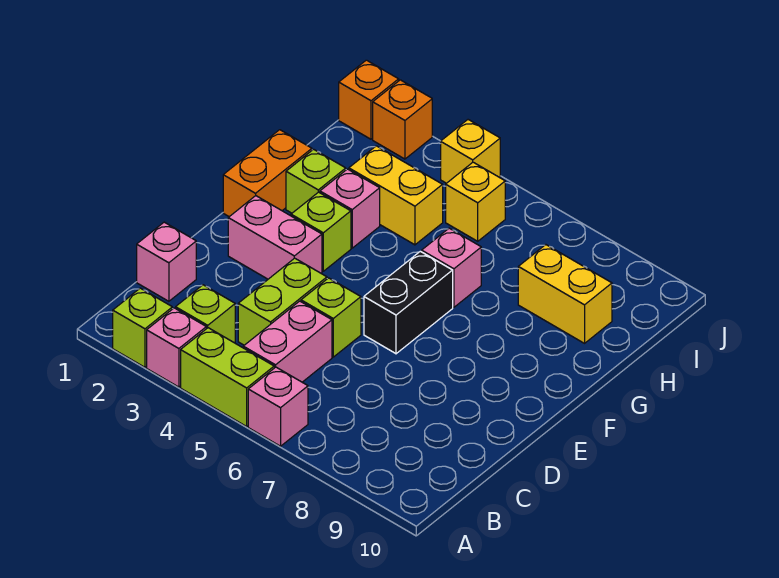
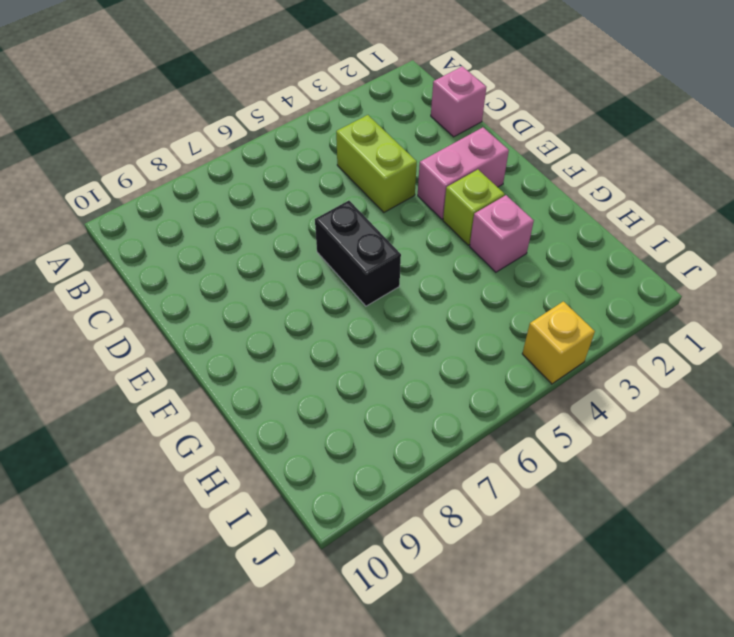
none -> lime 1x1 brick [113,288,172,367]
none -> pink 1x1 brick [147,308,206,387]
none -> lime 1x2 brick [181,328,274,426]

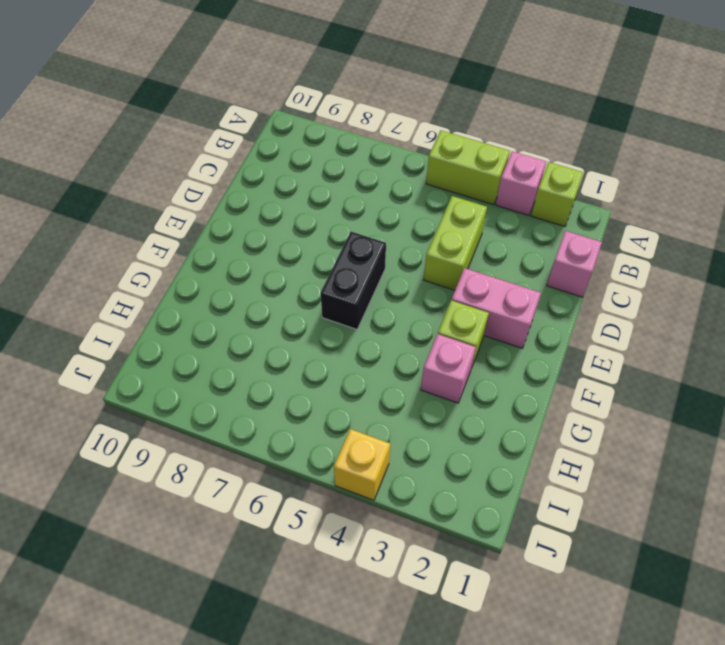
none -> pink 1x1 brick [248,367,308,446]
none -> lime 1x1 brick [176,285,235,343]
none -> pink 1x2 brick [243,301,332,382]

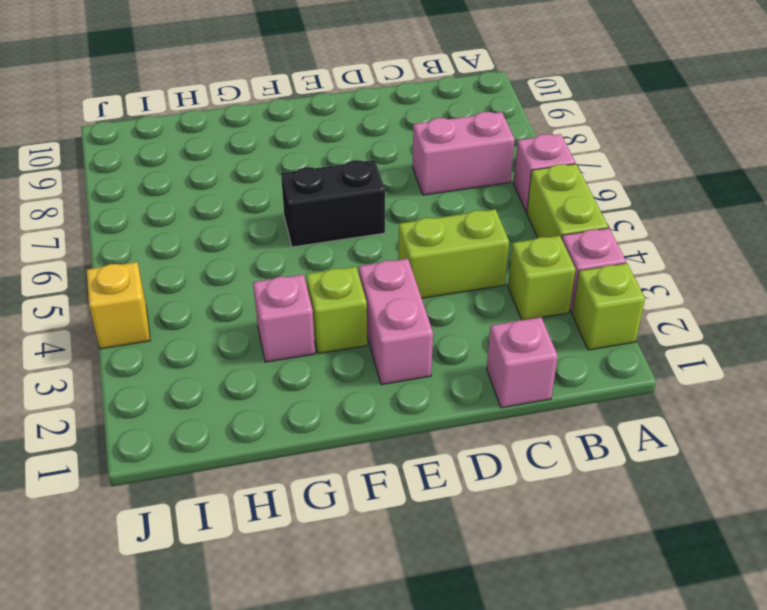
pink 1x2 brick [413,112,515,195] -> pink 1x2 brick moved to [243,301,332,382]
none -> lime 1x1 brick [301,278,361,357]
none -> orange 1x2 brick [223,130,312,217]
none -> lime 1x1 brick [286,149,346,213]

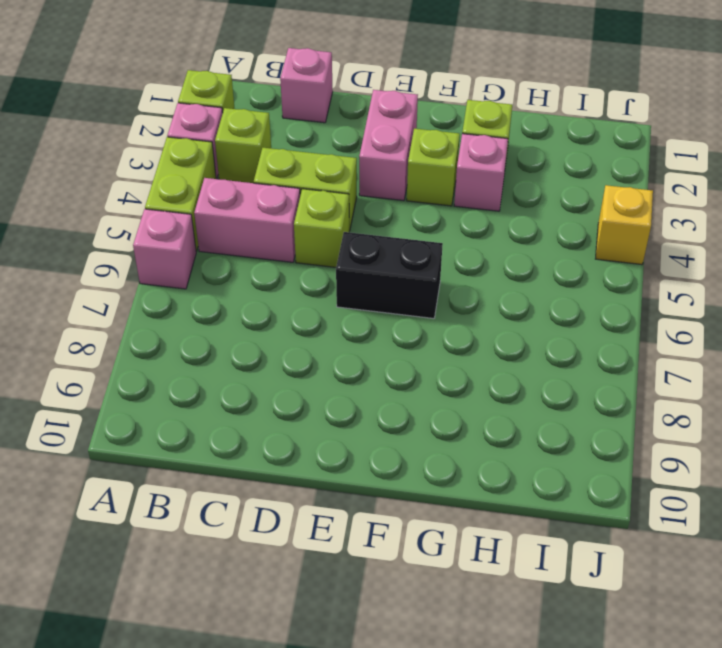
none -> orange 1x2 brick [223,130,312,217]
none -> pink 1x1 brick [422,228,481,307]
none -> yellow 1x2 brick [349,146,443,245]

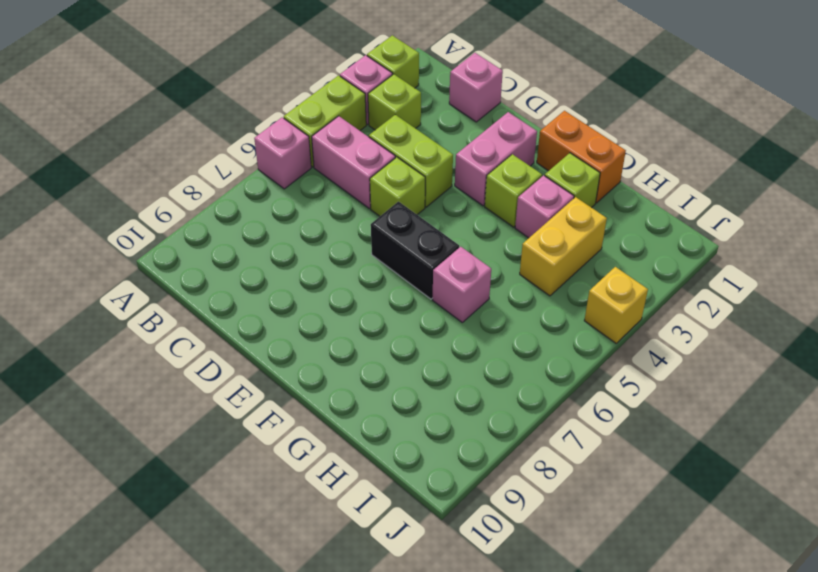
none -> yellow 1x2 brick [518,245,612,343]
none -> yellow 1x1 brick [446,162,505,241]
none -> orange 1x1 brick [339,60,399,139]

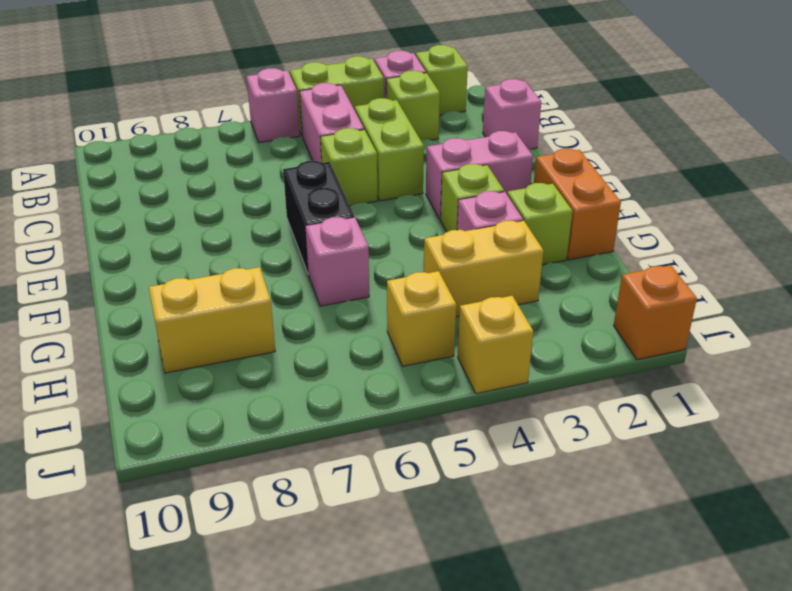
none -> orange 1x1 brick [373,80,432,159]

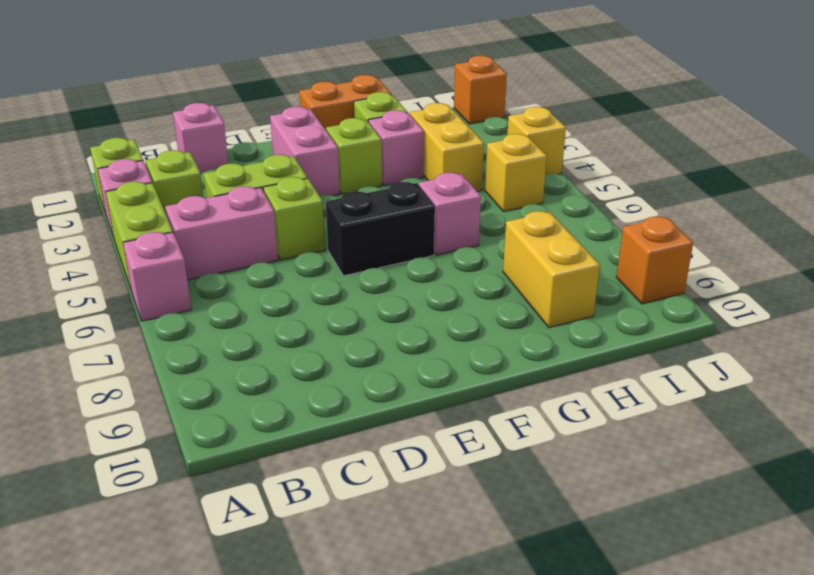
orange 1x1 brick [616,217,693,304] -> orange 1x1 brick moved to [373,80,432,159]

